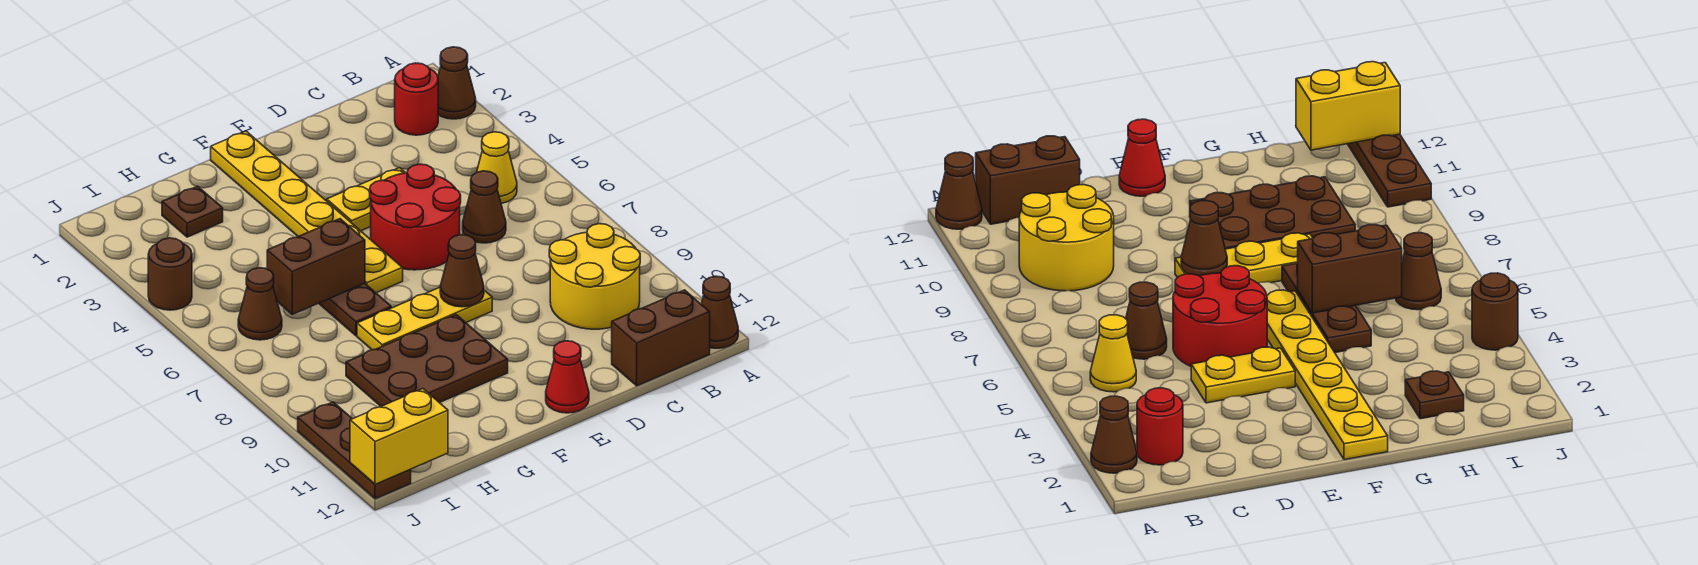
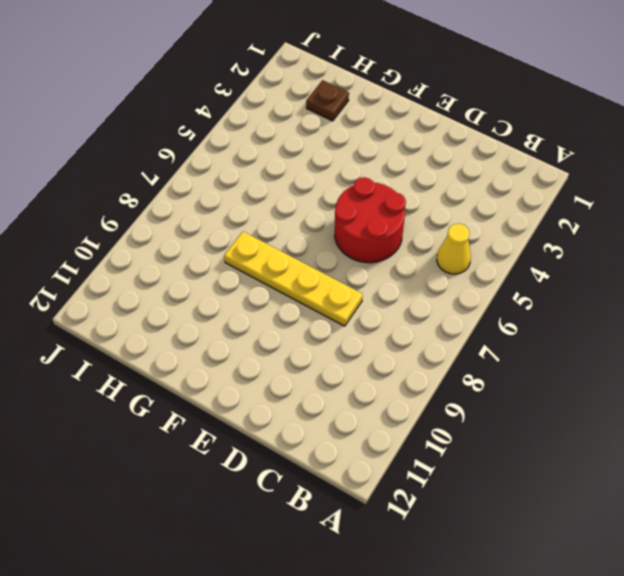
yellow 1x4 plate [224,232,363,326] -> yellow 1x3 plate [357,287,492,350]
none -> brown 1x1 cone [438,47,476,119]
none -> brown 1x1 cone [701,276,738,348]
none -> red 1x1 round brick [395,63,438,135]

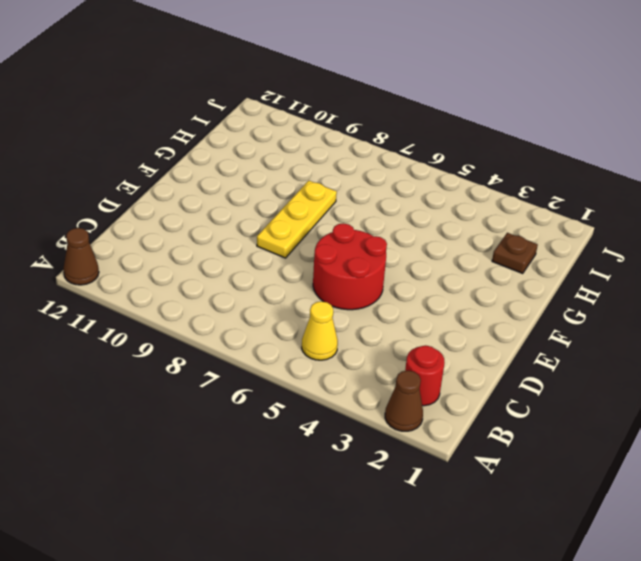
none -> yellow 2x2 round brick [549,224,640,329]
none -> brown 1x2 brick [612,290,710,386]
none -> brown 1x1 cone [463,171,506,243]

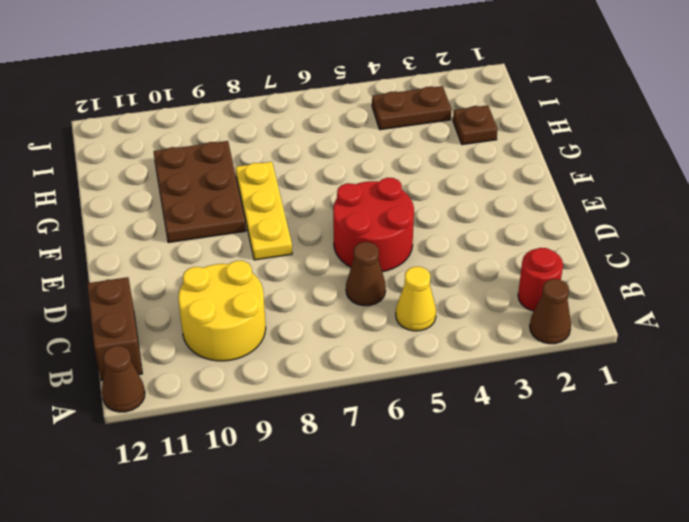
brown 1x2 plate [372,86,451,130] -> none
none -> yellow 1x2 plate [327,168,405,231]
none -> red 1x1 cone [546,341,589,413]
none -> yellow 1x6 plate [211,131,403,293]

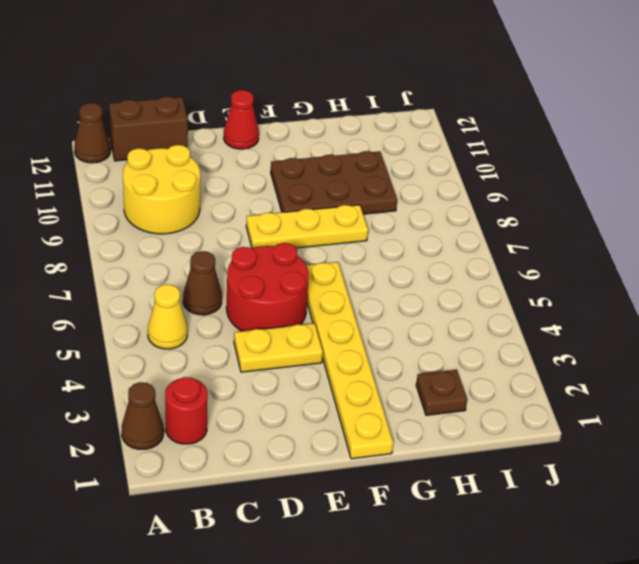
none -> brown 1x3 plate [319,283,391,336]
none -> brown 1x1 cone [238,268,282,340]
none -> brown 1x1 round brick [148,238,192,310]

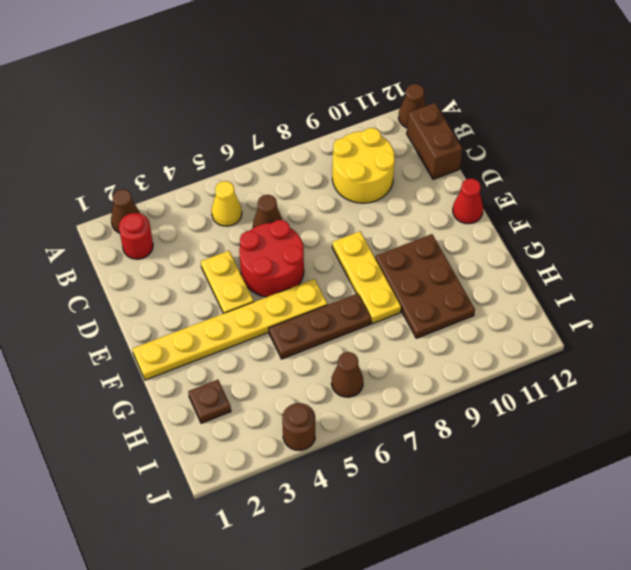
none -> brown 1x3 plate [298,402,411,499]
none -> brown 1x1 cone [440,235,484,307]
none -> brown 1x2 brick [267,219,365,314]

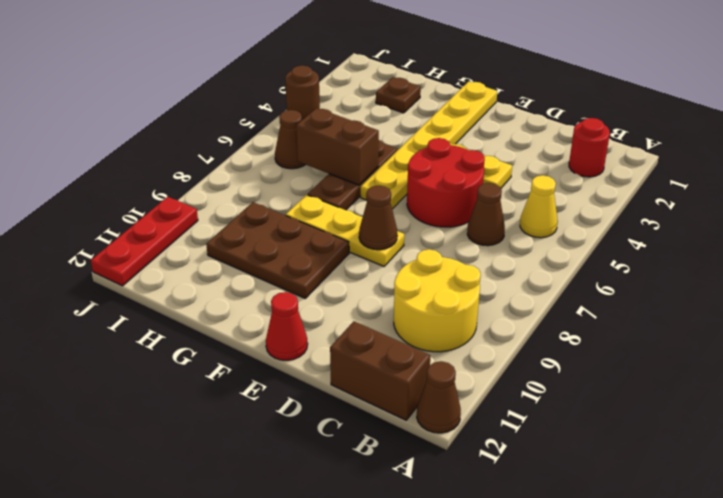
red 1x3 plate [91,197,198,286] -> brown 1x3 plate [298,402,411,499]
none -> brown 1x1 cone [438,47,476,119]
none -> yellow 1x2 brick [350,389,448,485]

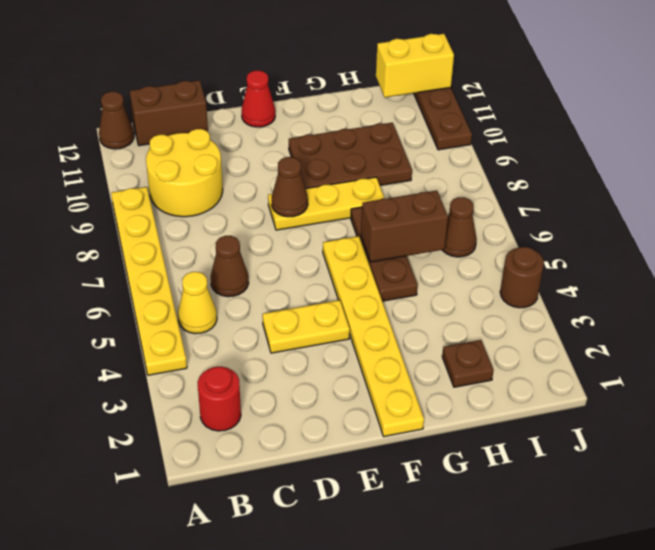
yellow 1x6 plate [111,187,187,375] -> none
none -> brown 1x1 cone [438,47,476,119]
none -> red 2x2 round brick [370,164,461,270]

